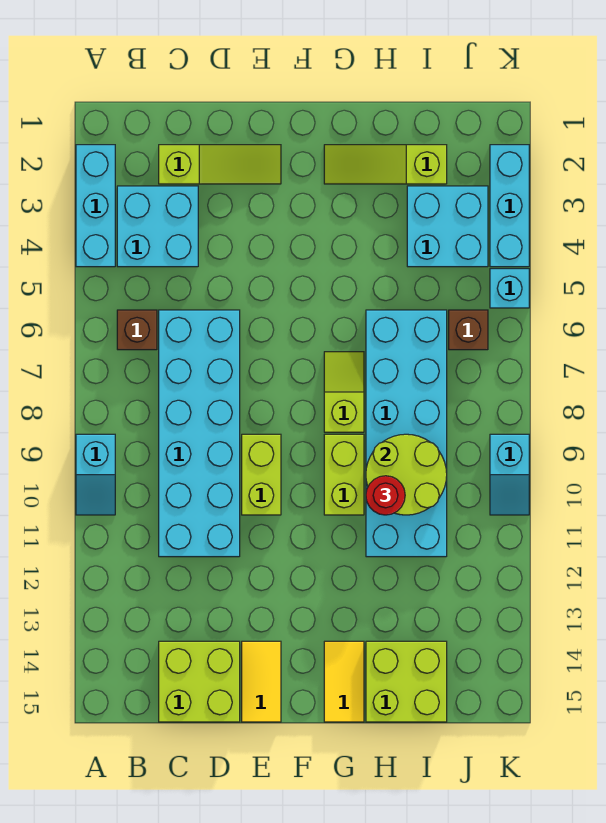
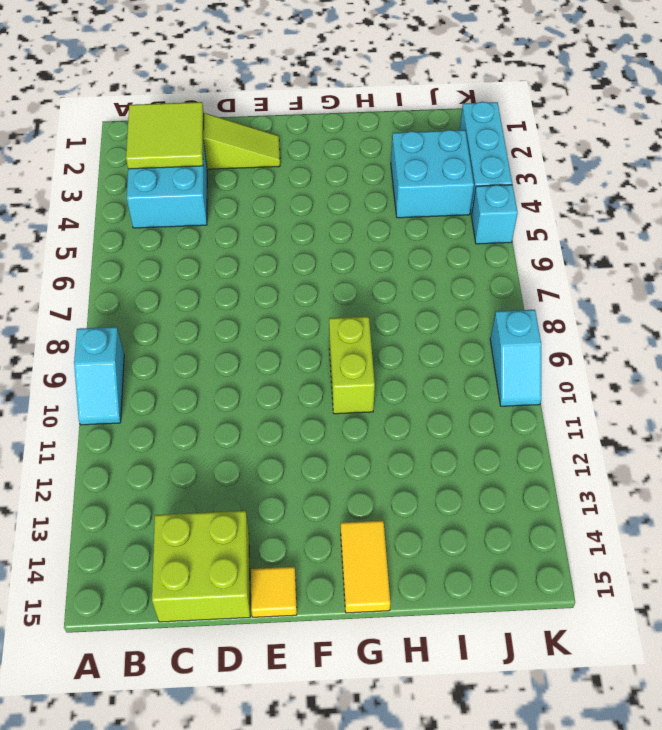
lime 2x2 tile [126,102,204,169] -> none
yellow 1x1 tile [251,567,297,617] -> yellow 1x2 tile [242,641,281,722]
none -> cyan 1x3 brick [76,145,115,267]
none -> brown 1x1 brick [117,310,157,350]
none -> cyan 2x6 brick [159,310,240,557]

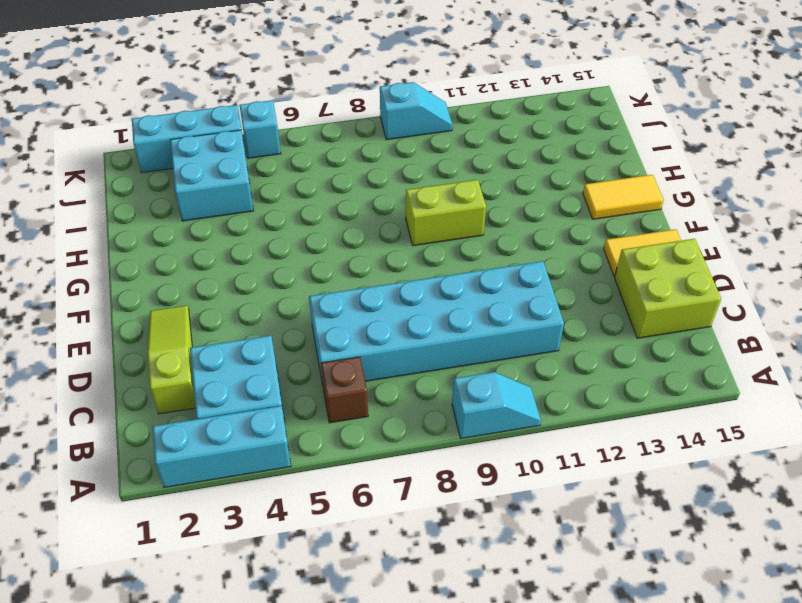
none -> lime 1x2 brick [242,434,281,515]
none -> lime 1x3 slope [324,145,447,184]
none -> lime 1x2 slope [324,352,364,432]

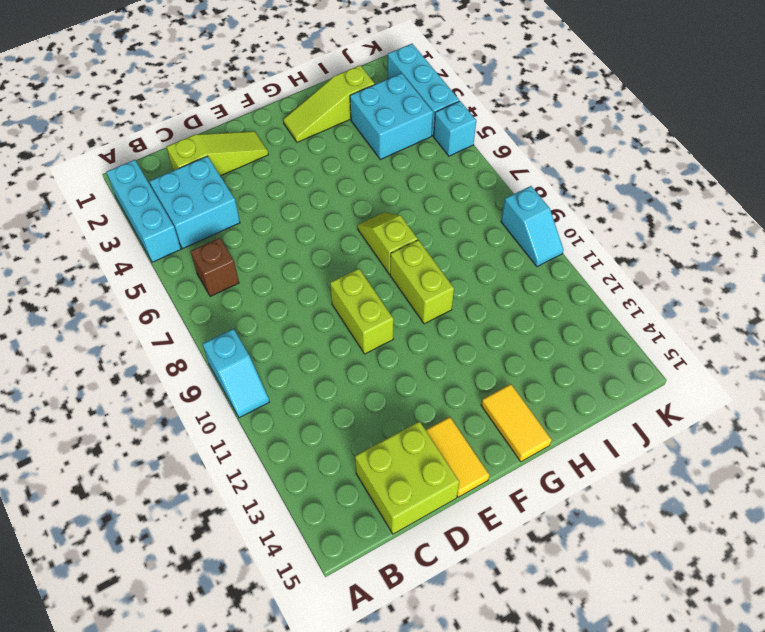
none -> cyan 2x6 brick [159,310,240,557]
none -> cyan 2x6 brick [366,310,447,557]
none -> lime 2x2 brick [366,641,447,722]

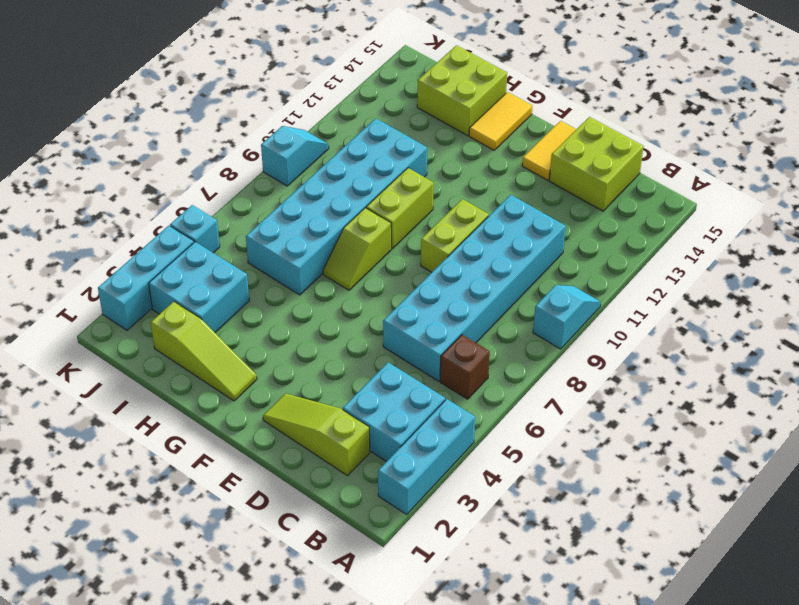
none -> brown 1x1 brick [449,310,488,350]
none -> lime 2x2 round brick [366,434,447,515]
none -> red 1x1 round brick [366,476,405,515]

